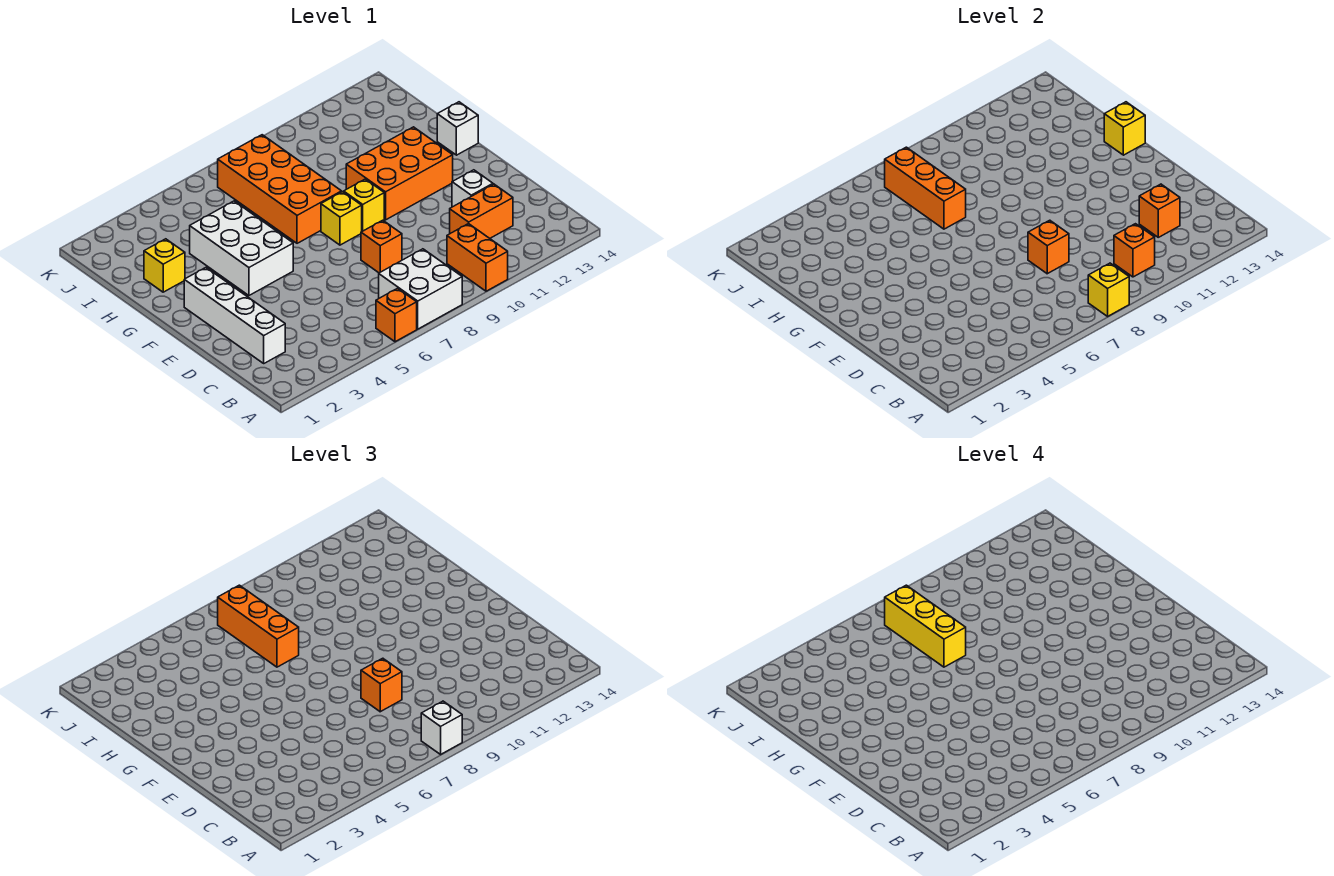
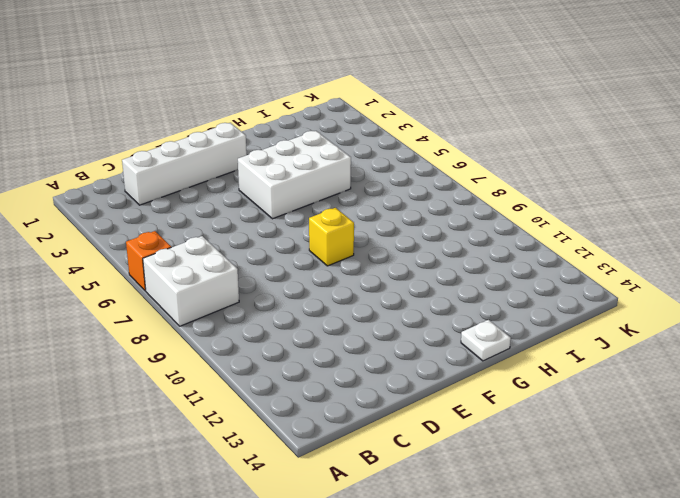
white 1x1 plate [461,320,511,361] -> white 1x1 brick [437,102,478,155]
none -> orange 1x2 brick [447,224,508,291]
none -> orange 1x2 brick [450,184,513,238]
none -> orange 1x1 brick [361,220,402,273]

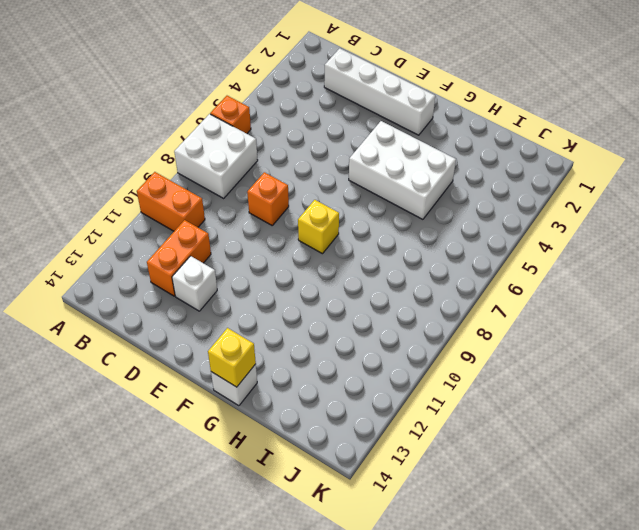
none -> yellow 1x1 brick [344,179,384,231]
none -> orange 2x3 brick [346,127,453,220]
none -> orange 2x4 brick [218,135,342,243]

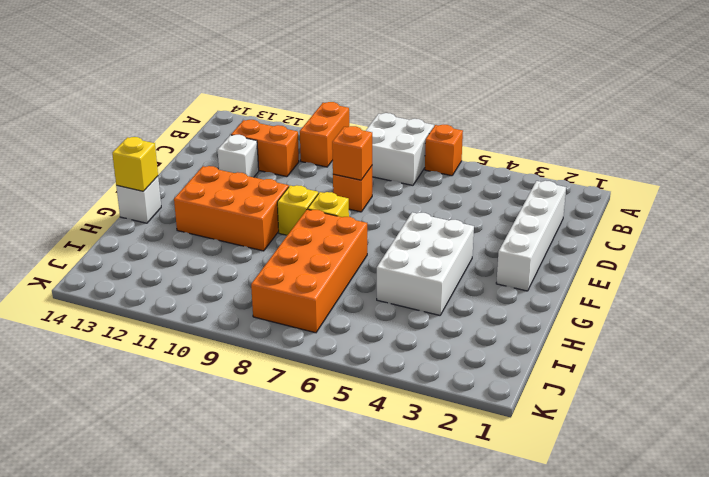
none -> yellow 1x1 brick [144,239,185,292]
none -> yellow 1x1 brick [1088,263,1129,316]
none -> orange 1x1 brick [1114,224,1155,277]

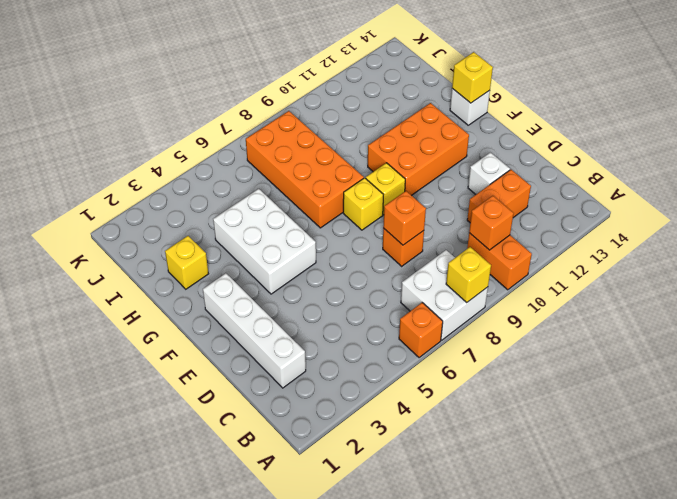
none -> orange 1x1 brick [1139,184,1180,237]
none -> orange 1x3 brick [885,147,966,229]
none -> white 1x1 brick [421,701,462,754]

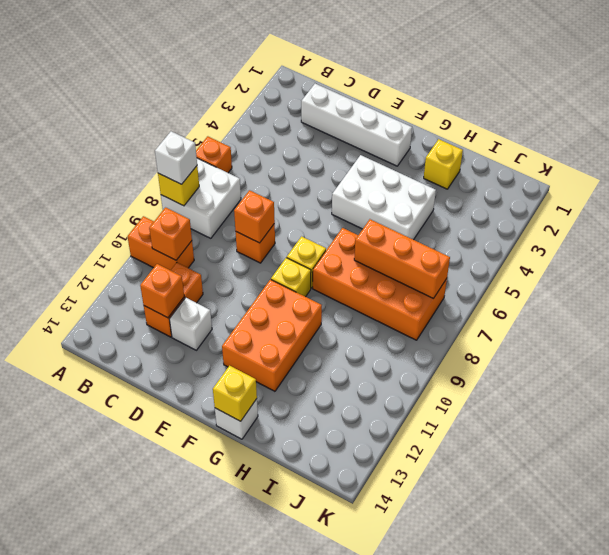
none -> orange 1x1 brick [361,658,402,712]
none -> orange 1x3 brick [218,585,299,667]
none -> yellow 1x3 brick [885,585,966,667]

